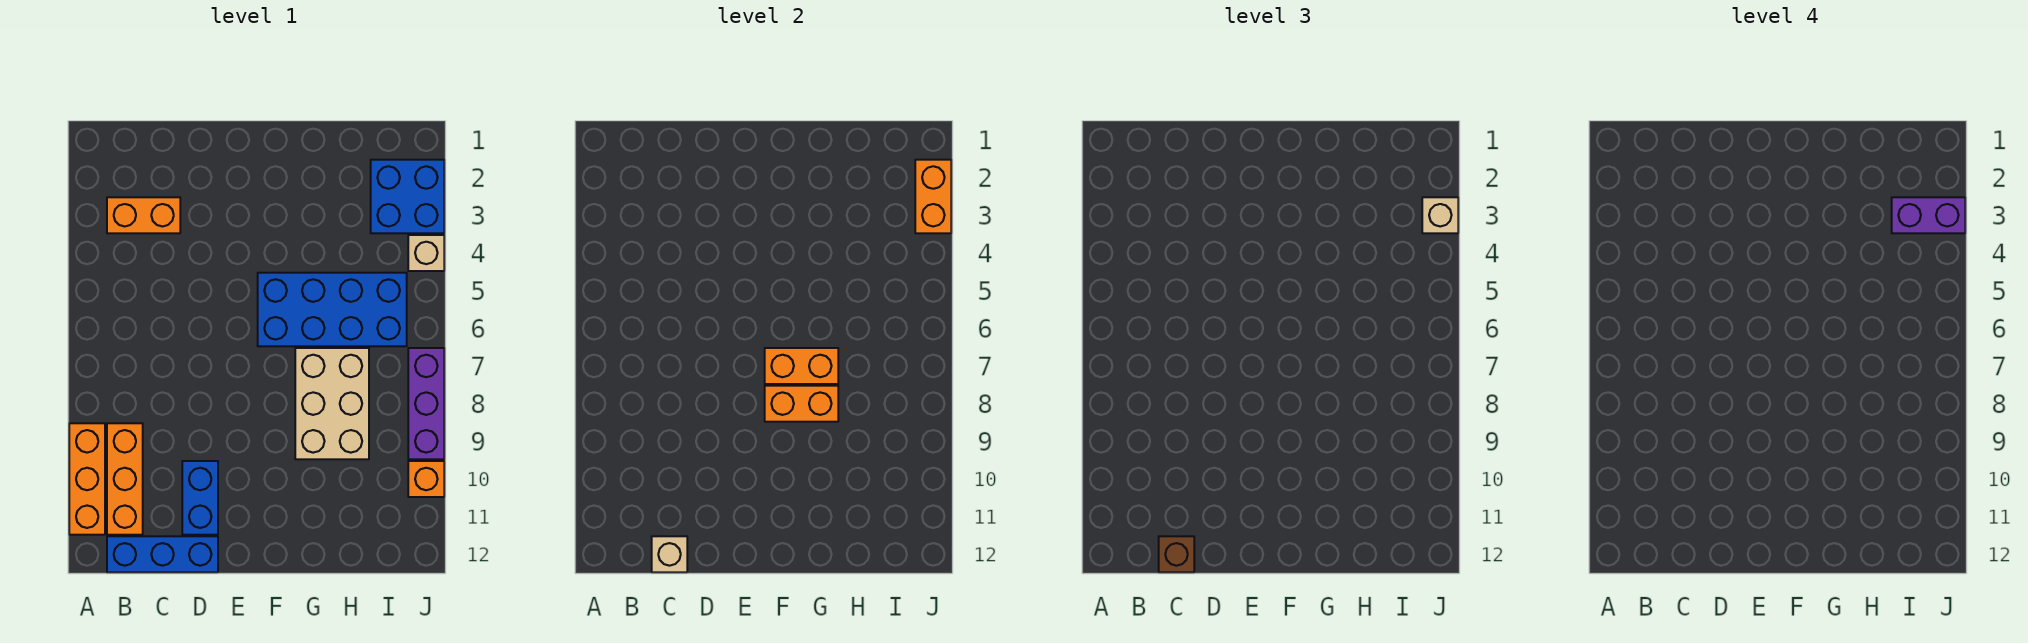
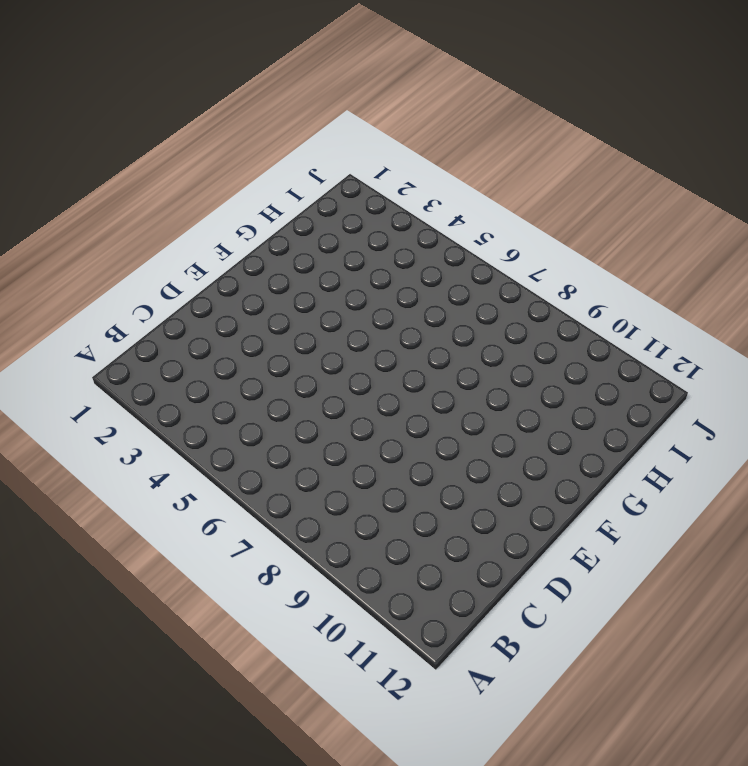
none -> orange 1x3 brick [69,423,105,535]
none -> orange 1x2 brick [107,197,180,233]
none -> orange 1x3 brick [107,423,143,535]

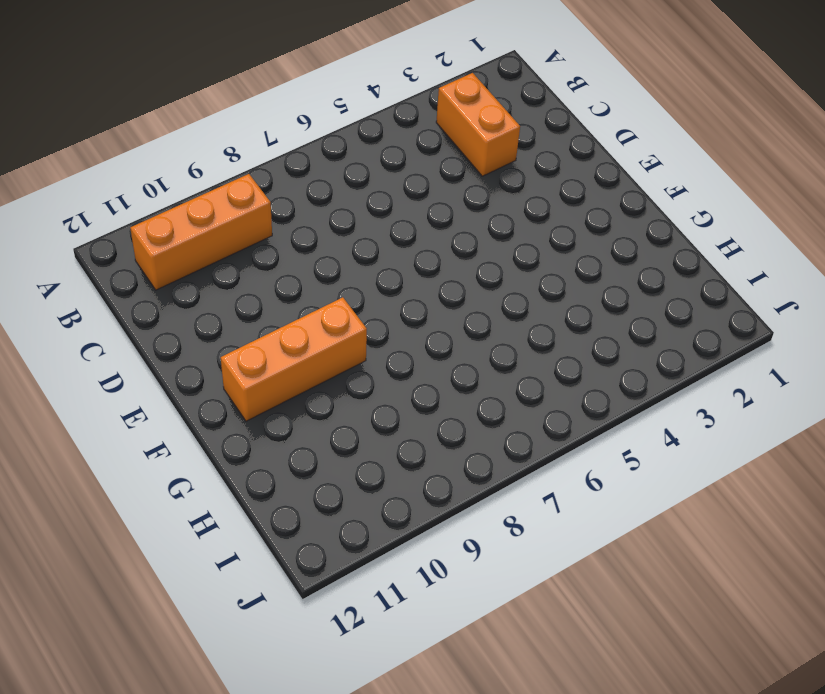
orange 1x3 brick [221,297,367,421] -> orange 1x3 brick moved to [69,423,105,535]
none -> blue 1x3 brick [107,536,218,572]
none -> blue 1x2 brick [182,461,218,535]
none -> blue 2x4 brick [258,273,407,346]

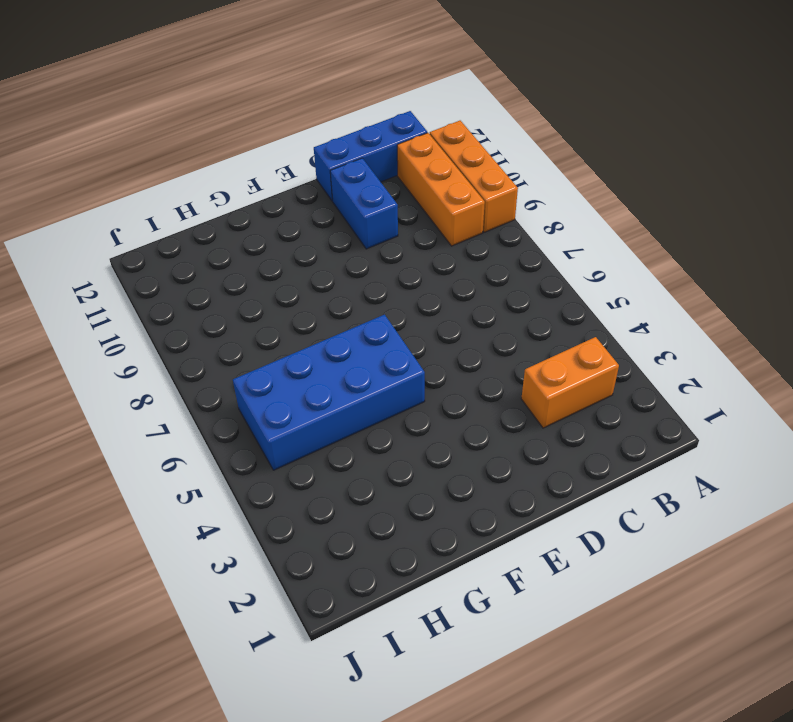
none -> tan 2x3 brick [295,348,369,459]
none -> blue 2x2 brick [371,160,444,233]
none -> tan 1x1 brick [408,235,444,271]

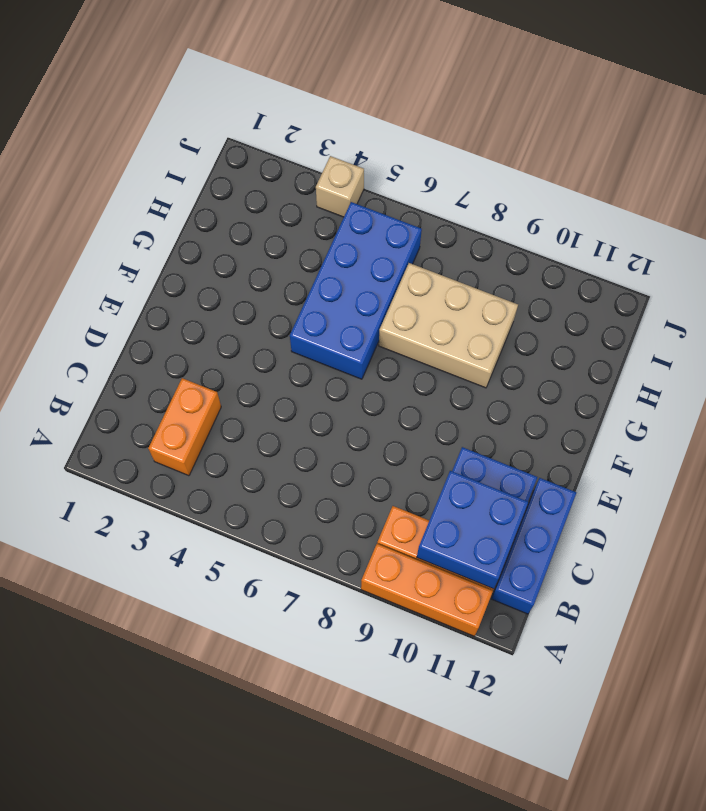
blue 2x2 brick [417,471,528,589] -> blue 2x2 brick moved to [371,160,444,233]
none -> purple 1x3 brick [408,348,444,459]
none -> orange 1x1 brick [408,461,444,497]
none -> tan 1x1 brick [652,536,687,572]

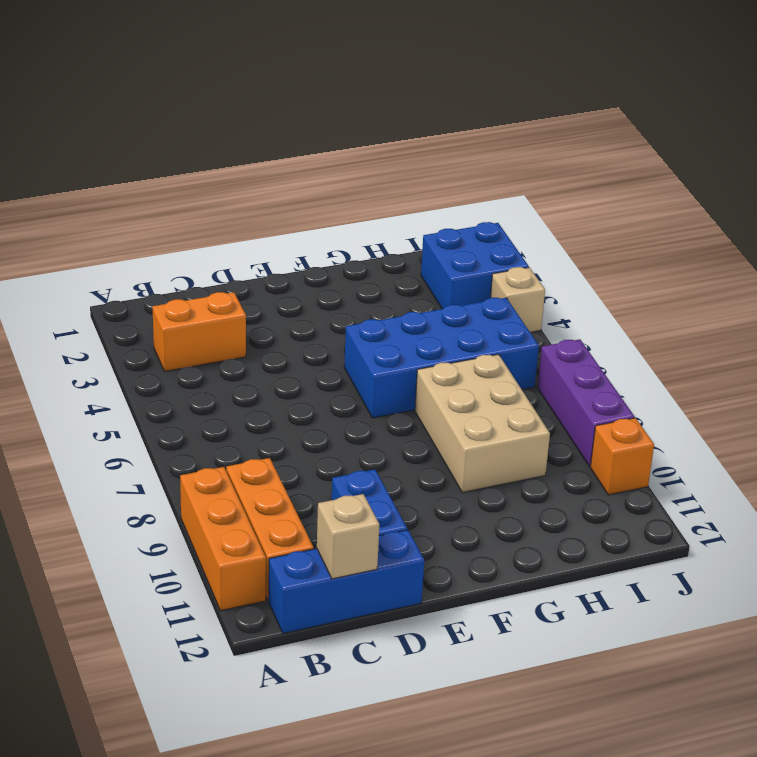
none -> orange 1x2 brick [765,348,838,384]
none -> orange 1x2 brick [765,386,838,422]
none -> orange 1x2 brick [915,160,951,233]

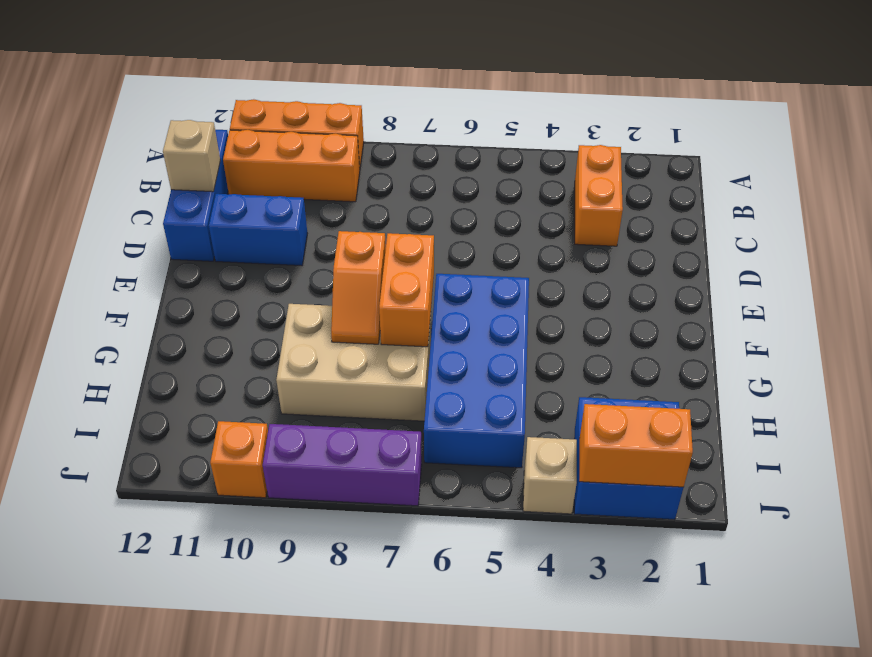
orange 1x2 slope [331,231,386,344] -> orange 1x2 brick [765,386,838,422]
none -> brown 1x1 brick [1159,536,1194,572]
none -> tan 1x1 brick [1422,197,1458,233]
none -> purple 1x2 brick [1892,197,1965,233]

